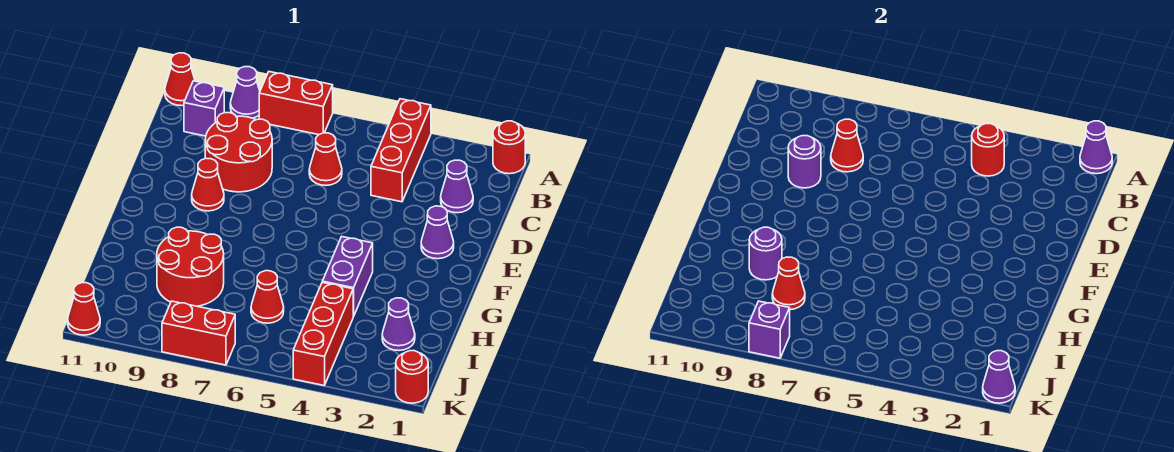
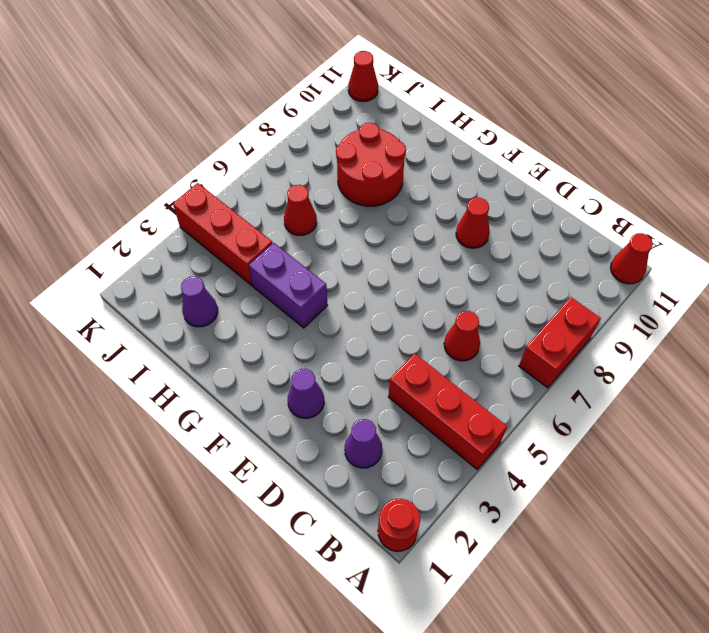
none -> purple 1x1 cone [230,67,260,118]
none -> purple 1x1 brick [184,81,224,136]
none -> red 2x2 round brick [205,113,272,192]

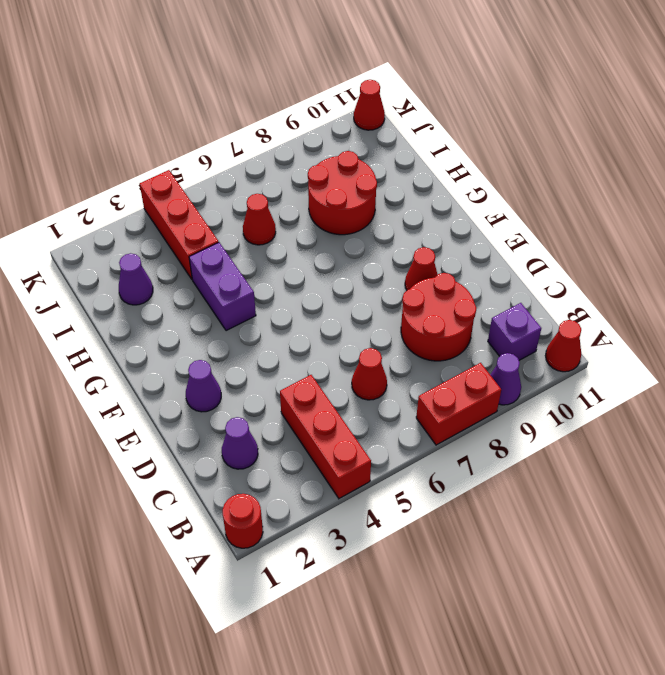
none -> red 1x1 round brick [396,351,428,403]
none -> red 1x2 brick [162,301,235,365]
none -> purple 1x1 cone [1080,121,1112,174]

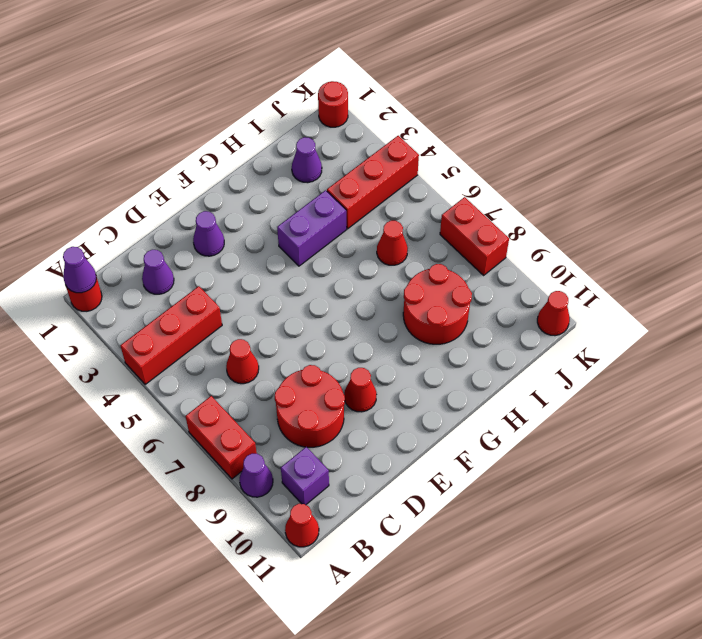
none -> red 1x1 round brick [972,124,1004,176]
none -> red 1x1 cone [831,119,863,172]
none -> purple 1x1 round brick [788,136,821,188]

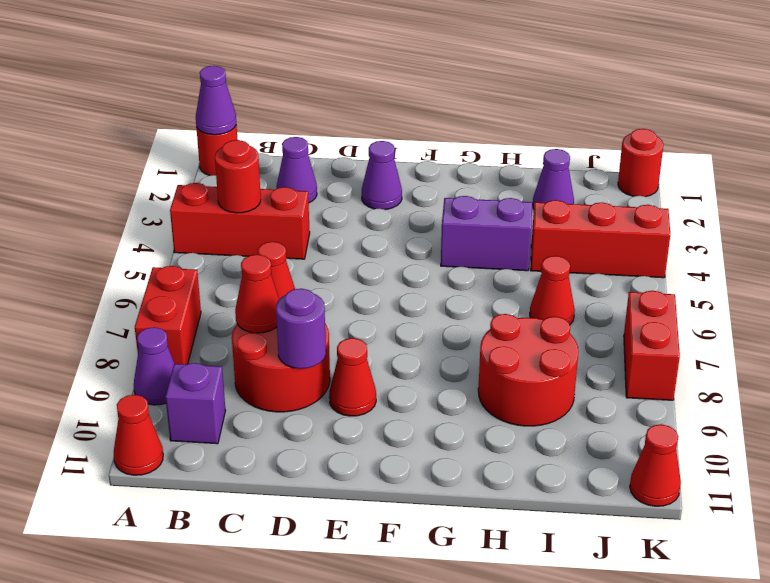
none -> purple 1x1 round brick [749,227,782,280]
none -> red 1x1 cone [772,257,805,310]
none -> purple 1x1 cone [983,351,1015,403]

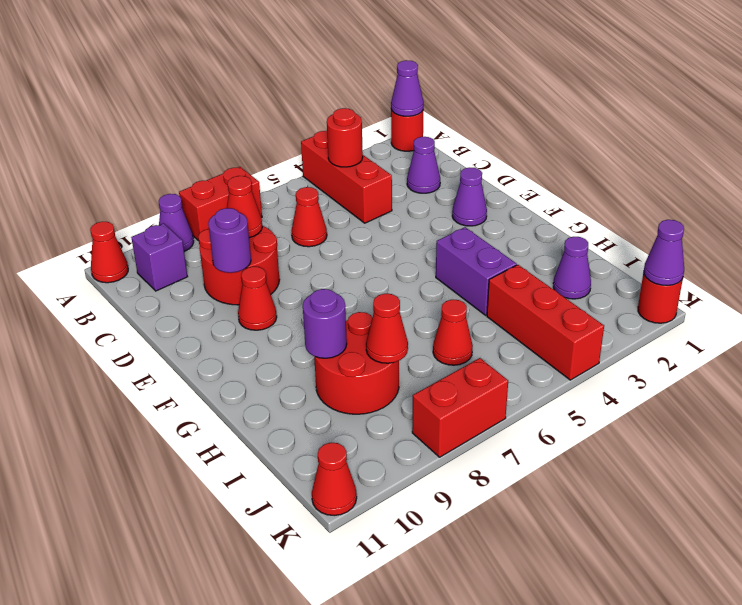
none -> purple 1x1 brick [749,301,790,358]

